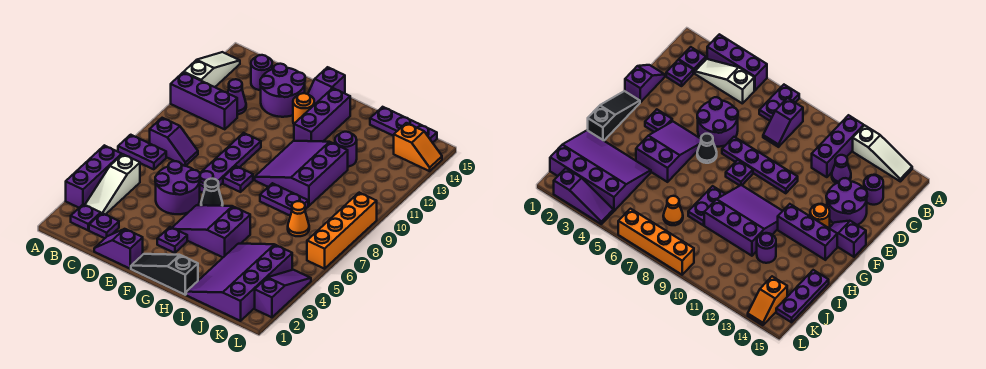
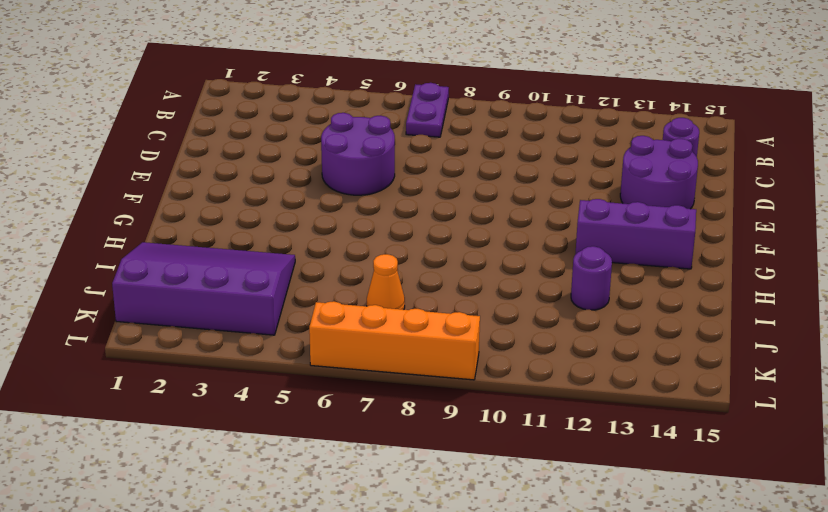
none -> purple 1x3 brick [66,145,122,208]
none -> purple 1x3 brick [171,72,237,129]
none -> white 1x3 slope [184,52,240,87]
none -> purple 1x1 plate [71,204,101,230]

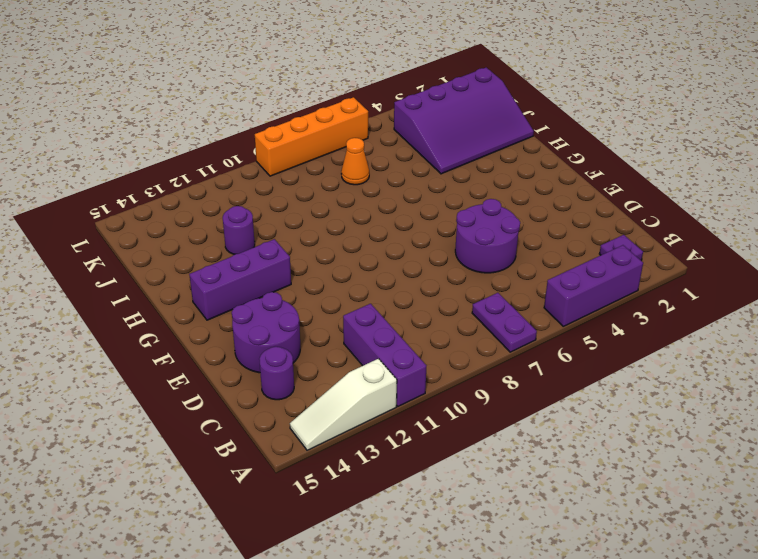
none -> white 1x3 slope [85,154,140,215]
none -> purple 1x2 slope [150,118,198,166]
none -> purple 1x1 plate [89,213,119,238]
none -> purple 1x1 cone [228,79,246,114]

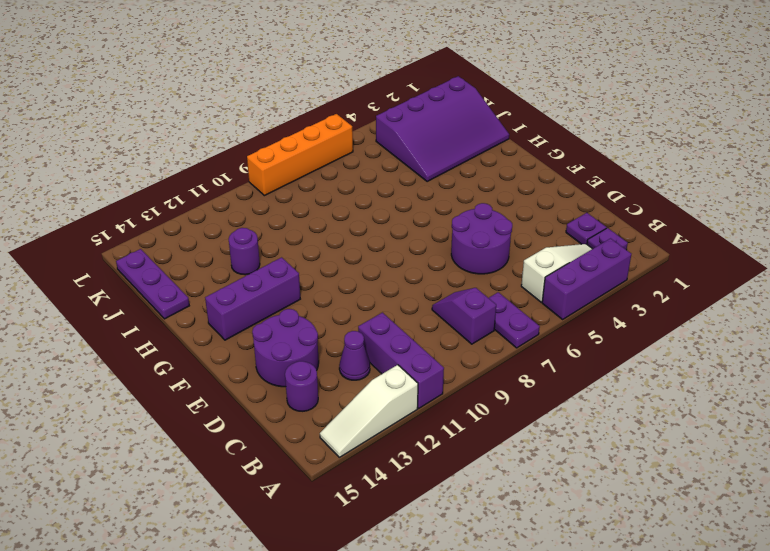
none -> purple 1x2 slope [94,229,143,269]
none -> purple 1x4 plate [200,133,261,193]
none -> black 1x3 slope [131,254,198,295]
none -> purple 1x1 plate [157,227,187,253]

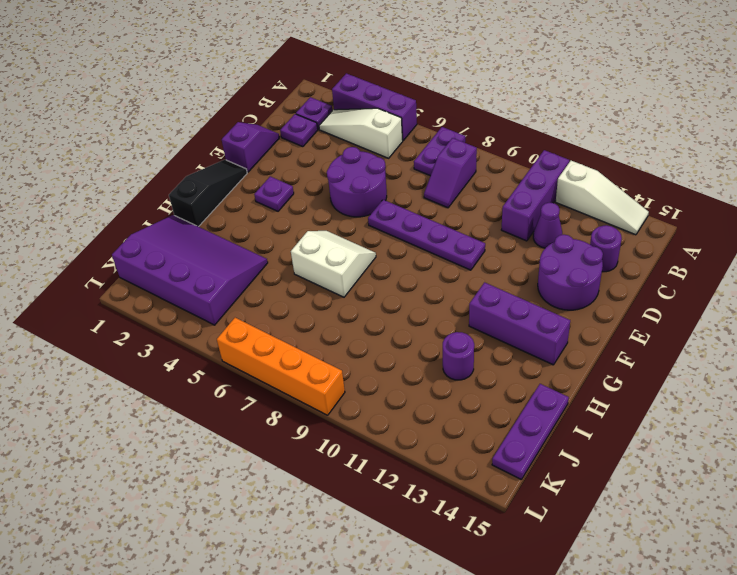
white 2x2 slope [291,231,376,297] -> none
none -> purple 2x3 slope [172,205,250,257]
none -> black 1x1 cone [201,179,223,206]
none -> purple 1x1 plate [223,166,253,192]
none -> orange 1x1 round brick [293,93,314,124]

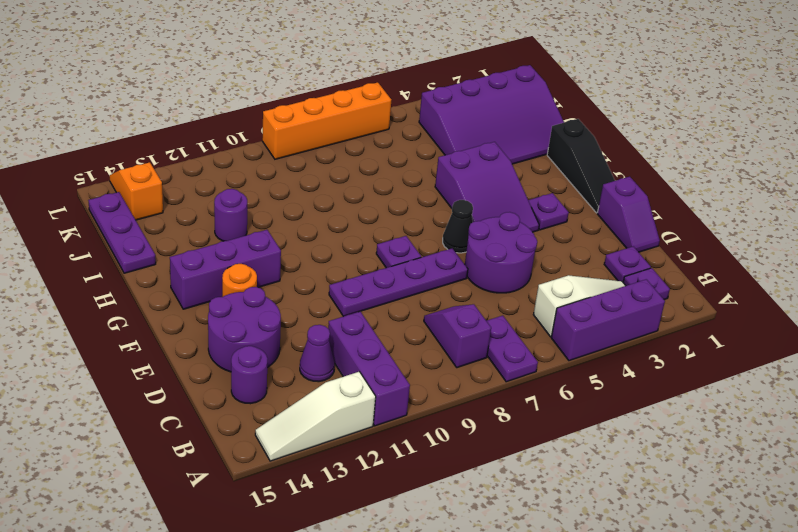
none -> purple 1x2 slope [308,67,345,105]
none -> purple 3x3 slope [255,141,348,206]
none -> purple 1x2 plate [260,183,308,216]
none -> orange 1x1 cone [288,201,309,236]

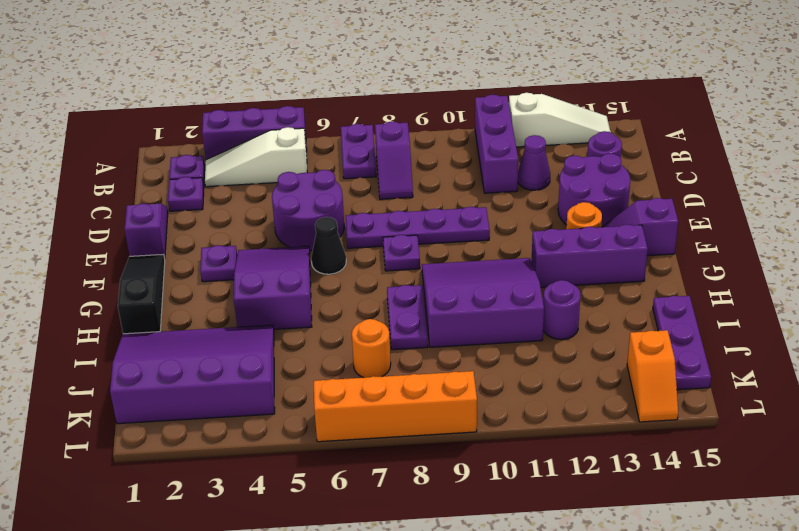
orange 1x1 round brick [352,319,391,378] -> orange 1x1 cone [288,201,309,236]
none -> purple 1x3 slope [255,270,311,317]

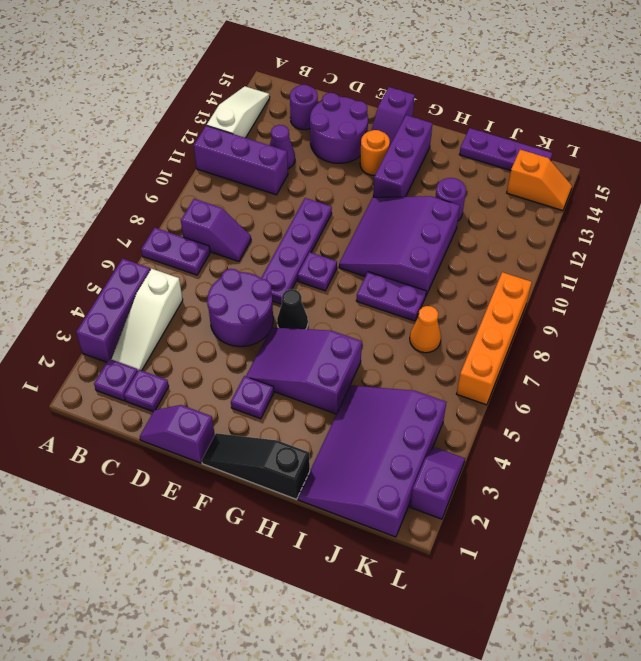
purple 1x2 slope [410,447,465,519] -> purple 1x3 slope [255,270,311,317]

